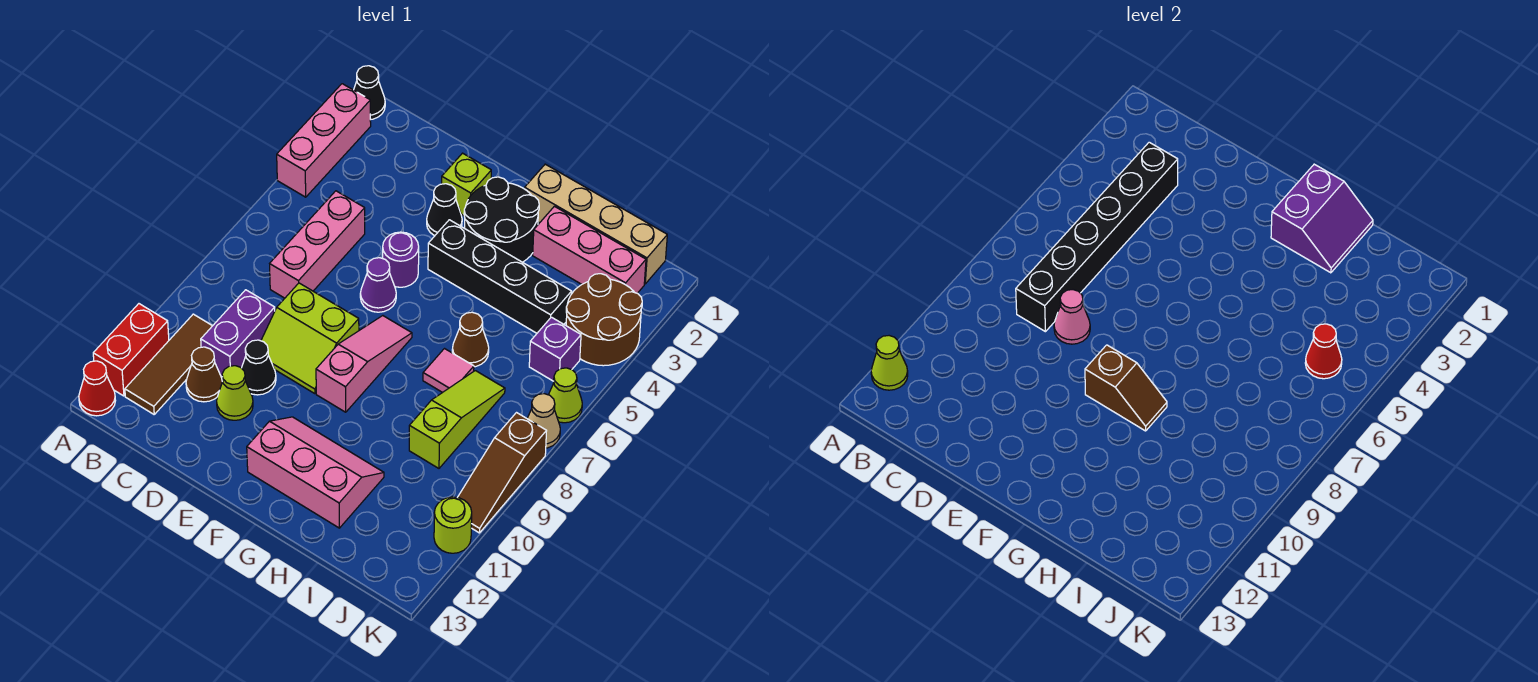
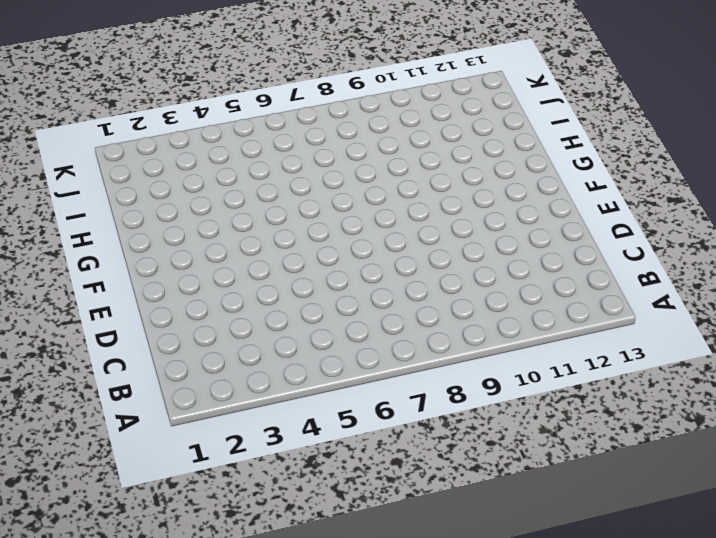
none -> black 1x1 cone [354,66,385,120]
none -> pink 1x3 brick [277,84,371,197]
none -> red 1x2 brick [93,304,169,396]
none -> red 1x1 cone [79,361,116,416]

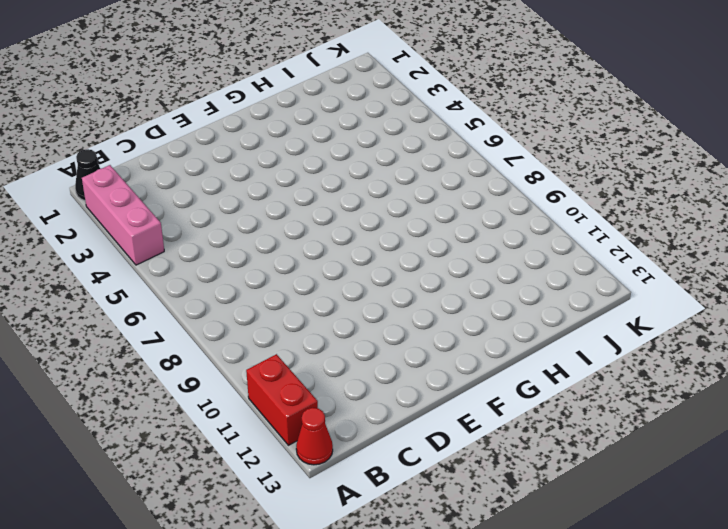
none -> brown 1x3 tile [125,314,212,414]
none -> pink 1x3 brick [270,191,365,298]
none -> purple 1x2 brick [201,290,275,377]
none -> brown 1x1 cone [186,347,222,402]

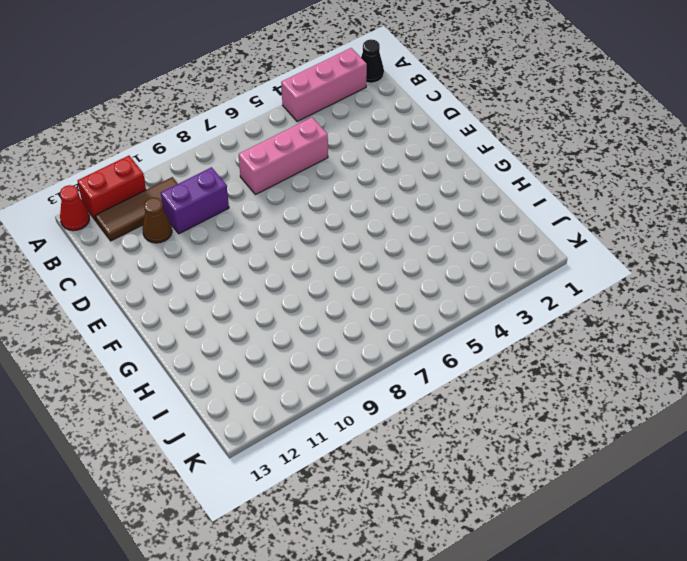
none -> lime 2x2 slope [261,283,359,394]
none -> black 1x1 cone [242,340,276,395]
none -> lime 1x1 cone [217,366,253,420]
none -> lime 1x1 brick [442,153,491,216]

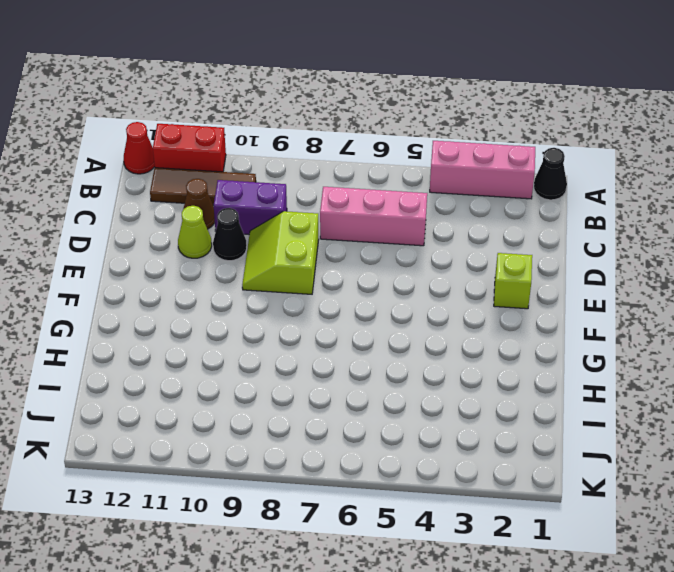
none -> black 1x1 cone [427,184,462,236]
none -> purple 1x1 round brick [383,232,419,287]
none -> purple 1x1 cone [360,258,396,312]
none -> black 2x2 round brick [464,177,539,262]

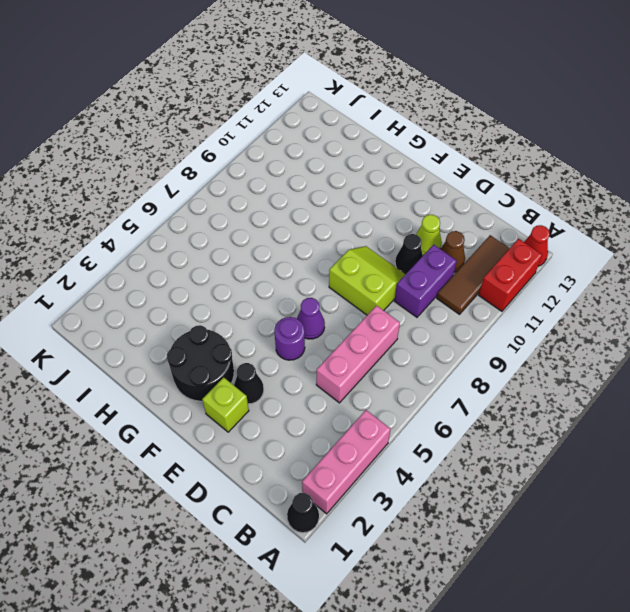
none -> black 1x4 brick [428,220,572,333]
none -> pink 1x3 slope [316,316,412,412]
none -> pink 2x3 slope [247,417,384,528]
none -> tan 1x4 brick [525,164,667,284]

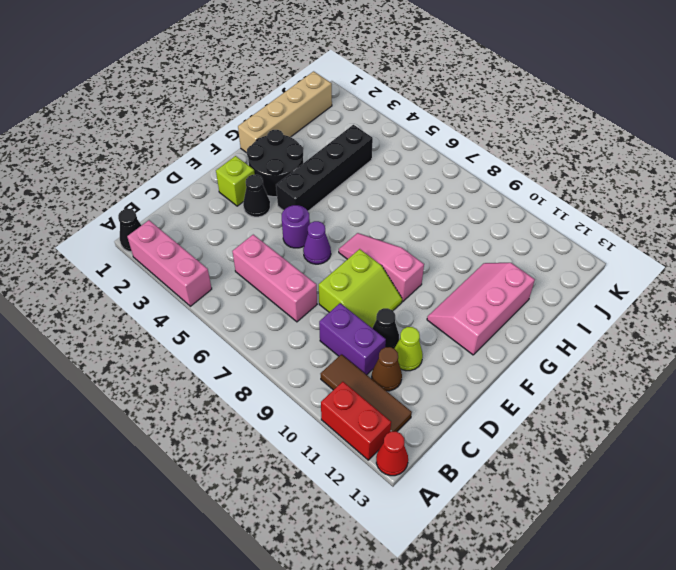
none -> pink 1x3 brick [533,206,646,293]
none -> brown 1x1 cone [452,312,489,367]
none -> pink 1x1 tile [423,349,474,393]
none -> lime 1x3 slope [409,371,505,468]

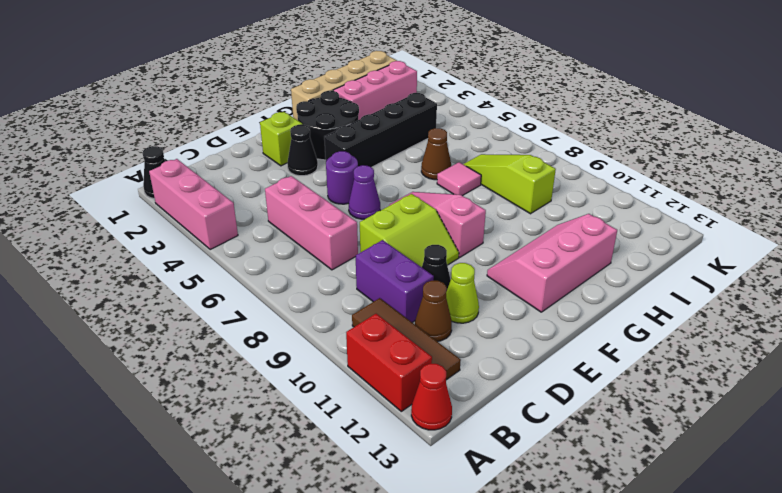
none -> brown 2x2 round brick [566,274,642,366]
none -> purple 1x1 brick [529,317,581,381]
none -> lime 1x1 cone [549,368,582,423]
none -> tan 1x1 cone [527,394,560,448]

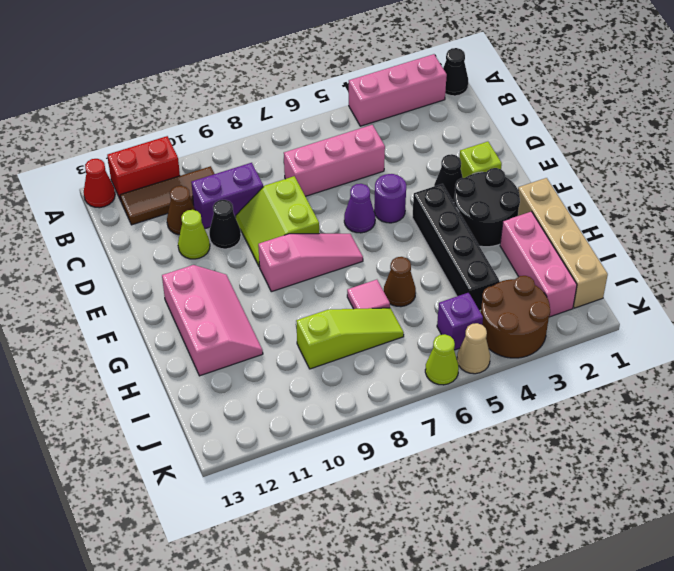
tan 1x1 cone [457,323,490,374] -> tan 1x1 cone moved to [527,394,560,448]
none -> brown 1x3 slope [457,413,546,533]
none -> lime 1x1 round brick [434,497,472,553]
none -> lime 1x1 cone [871,336,908,390]
none -> black 1x6 brick [1016,142,1178,332]

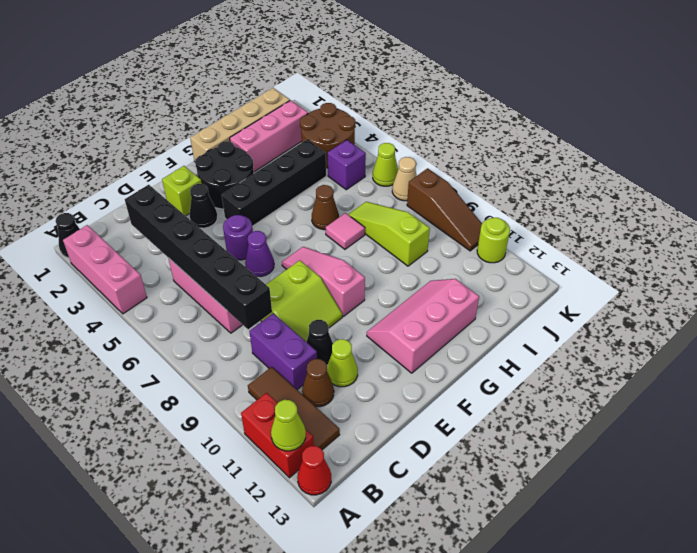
none -> pink 1x1 cone [1054,290,1090,344]
none -> brown 1x2 slope [1085,345,1167,431]
none -> purple 2x2 slope [1271,164,1373,273]
none -> red 1x1 cone [1305,324,1342,379]

